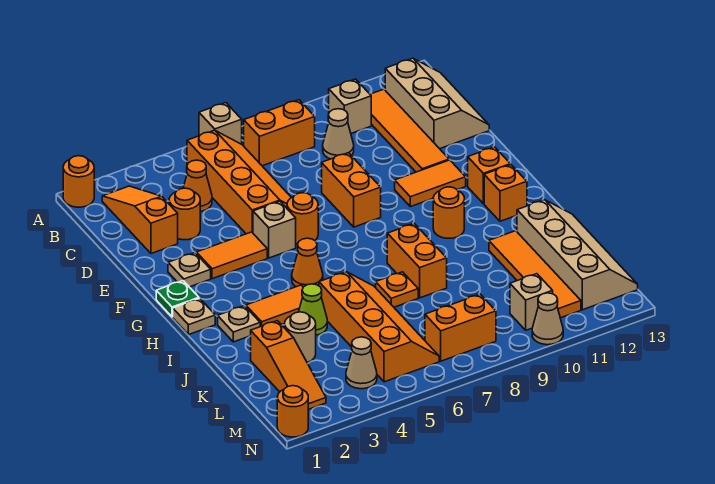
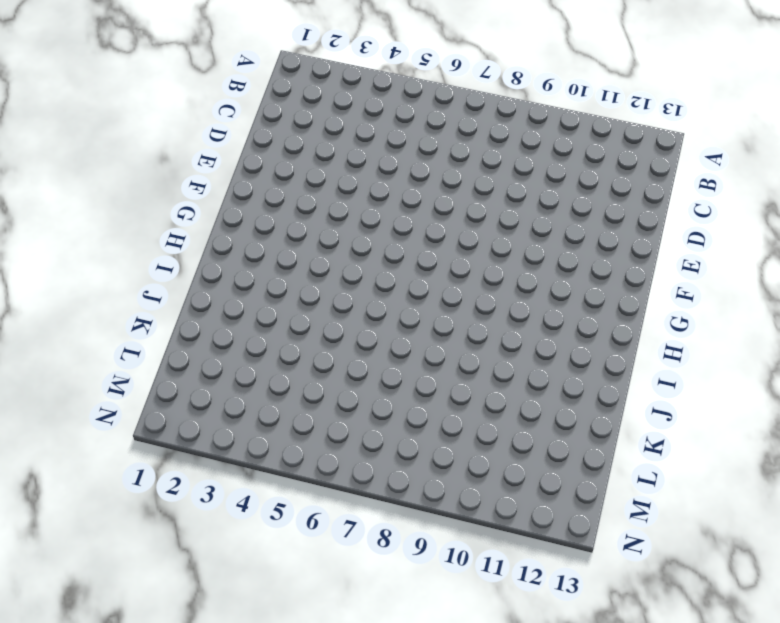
none -> orange 1x1 round brick [63,156,94,207]
none -> tan 1x1 brick [199,103,242,144]
none -> orange 1x3 slope [102,186,178,253]
none -> orange 2x4 slope [187,130,291,234]

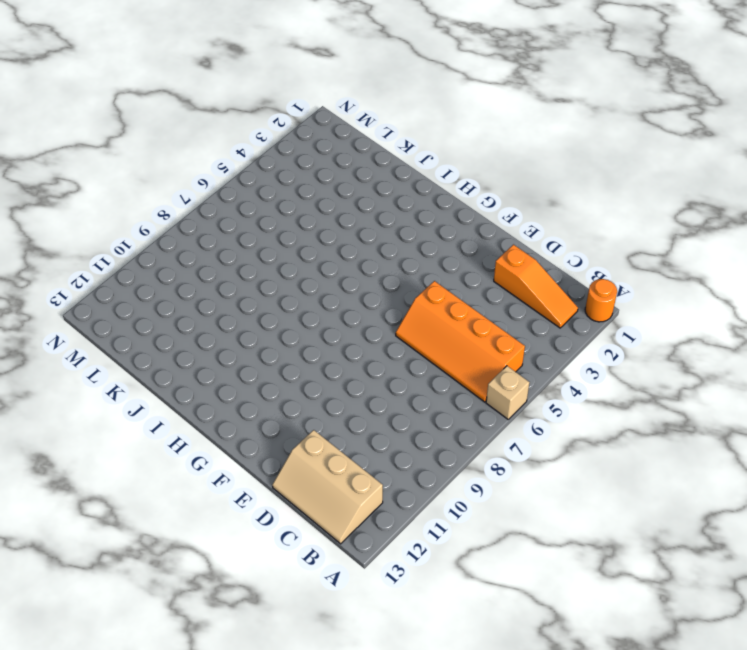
none -> orange 1x2 brick [244,100,315,166]
none -> tan 1x1 brick [329,79,371,133]
none -> orange 1x4 tile [370,89,449,172]
none -> orange 1x1 cone [183,160,212,212]

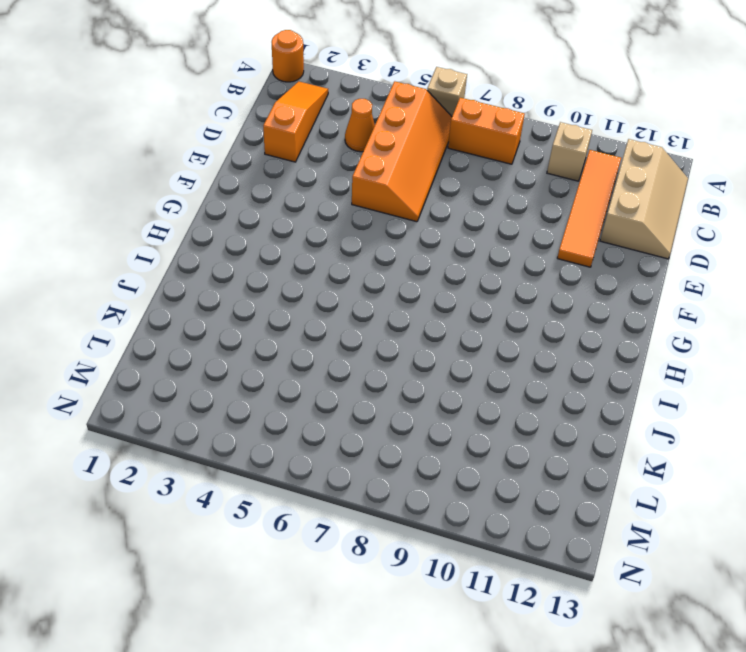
none -> tan 1x1 cone [323,109,354,159]
none -> orange 1x1 round brick [169,188,200,240]
none -> orange 1x2 brick [322,153,381,227]
none -> tan 1x1 plate [168,253,211,287]

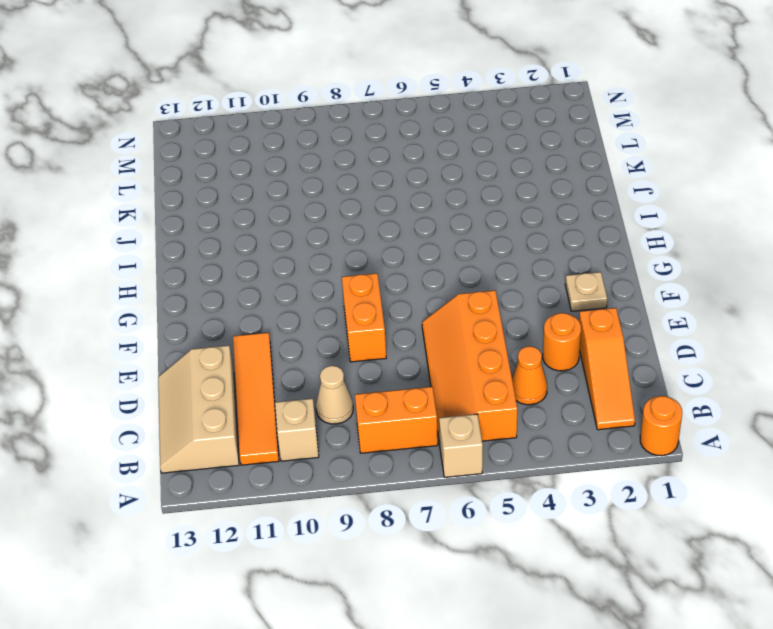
none -> orange 1x2 tile [196,232,267,279]
none -> tan 1x1 brick [253,201,296,258]
none -> orange 1x1 round brick [287,193,318,244]
none -> orange 1x2 tile [395,160,466,207]

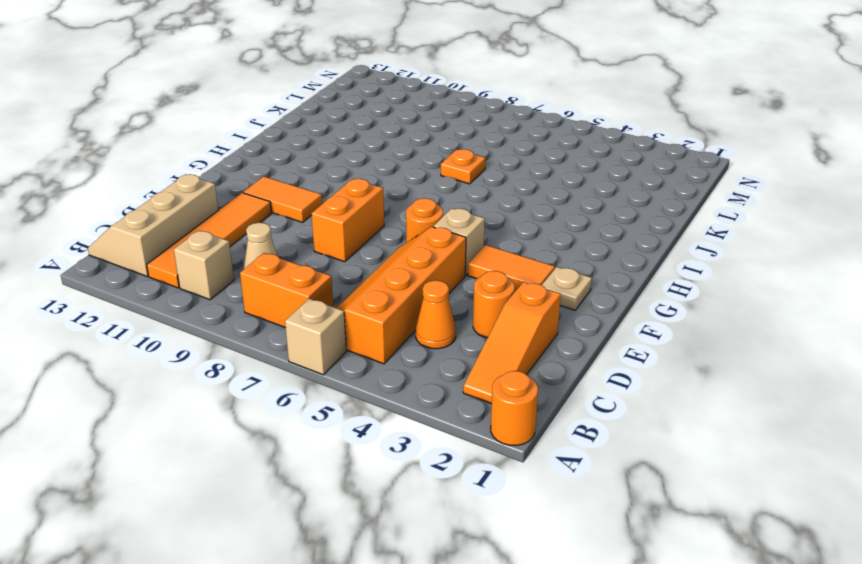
none -> green 1x1 plate [156,281,199,317]
none -> orange 1x1 brick [468,147,510,204]
none -> tan 1x1 plate [173,298,215,335]
none -> orange 1x1 cone [292,238,323,287]

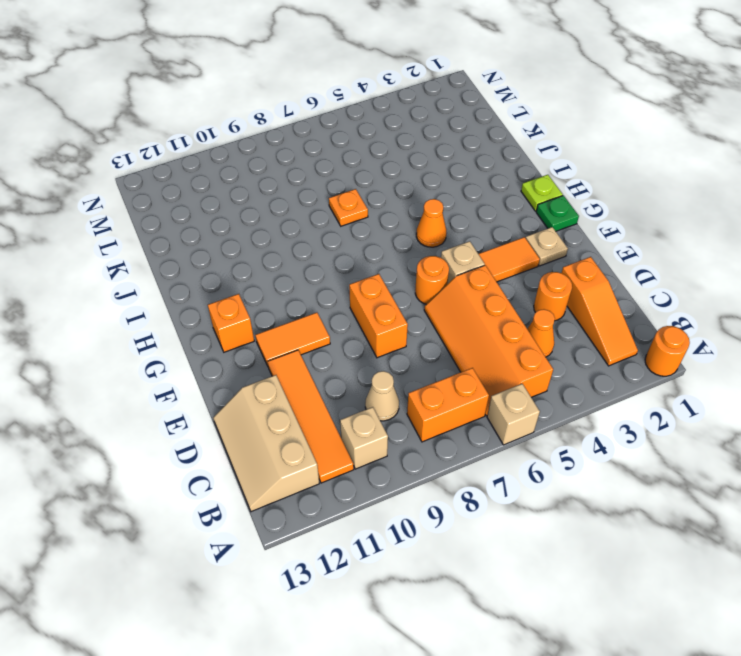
lime 1x1 plate [521,175,563,211] -> tan 1x1 plate [173,298,215,335]
none -> orange 1x1 round brick [433,187,464,238]
none -> orange 1x1 brick [484,165,527,221]
none -> tan 1x1 plate [218,306,260,342]
none -> orange 1x2 tile [246,285,303,327]

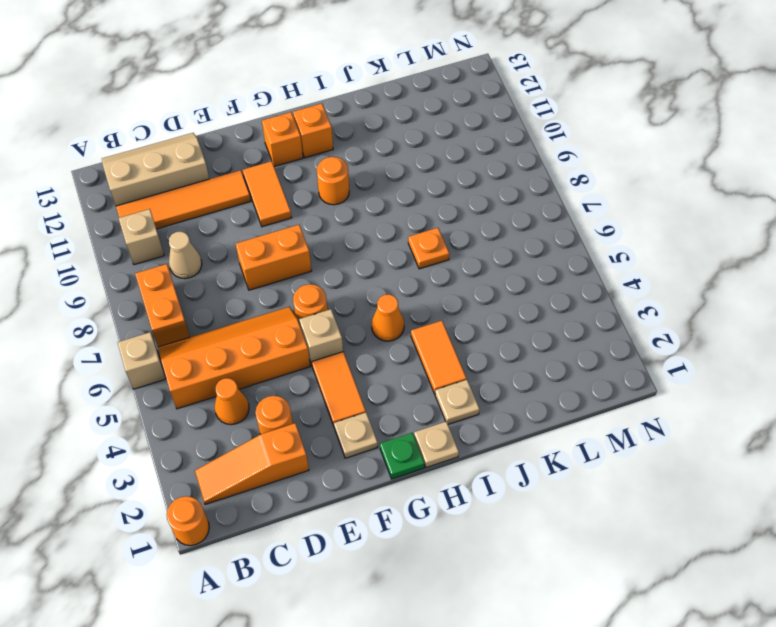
none -> orange 1x2 brick [387,224,447,298]
none -> lime 1x1 cone [299,284,327,335]
none -> orange 2x4 slope [319,272,439,382]
none -> orange 1x4 tile [489,231,581,318]

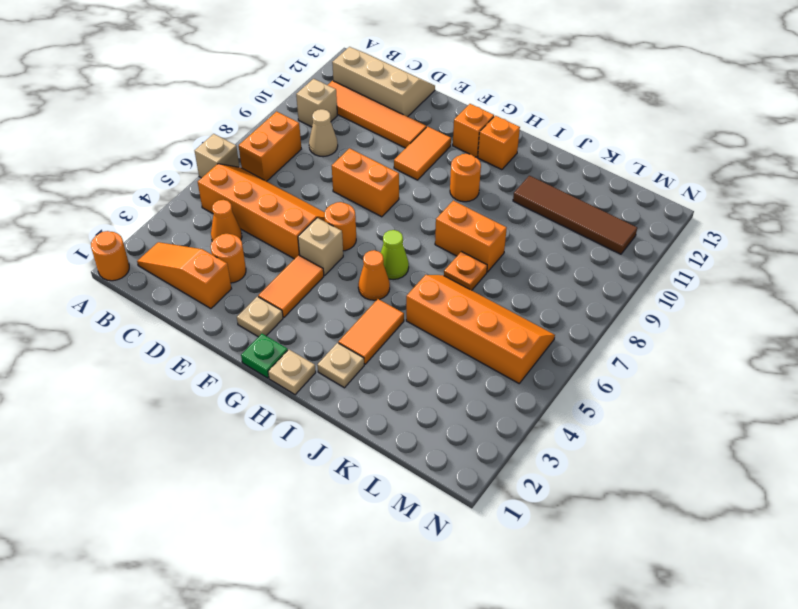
lime 1x1 cone [381,230,409,280] -> lime 1x1 cone moved to [299,284,327,335]
brown 1x4 tile [513,176,637,254] -> orange 1x4 tile [489,231,581,318]
none -> tan 2x4 slope [517,200,638,310]
none -> orange 1x3 slope [251,321,326,409]
none -> tan 1x1 round brick [285,312,316,362]
none -> tan 1x1 cone [346,337,377,389]

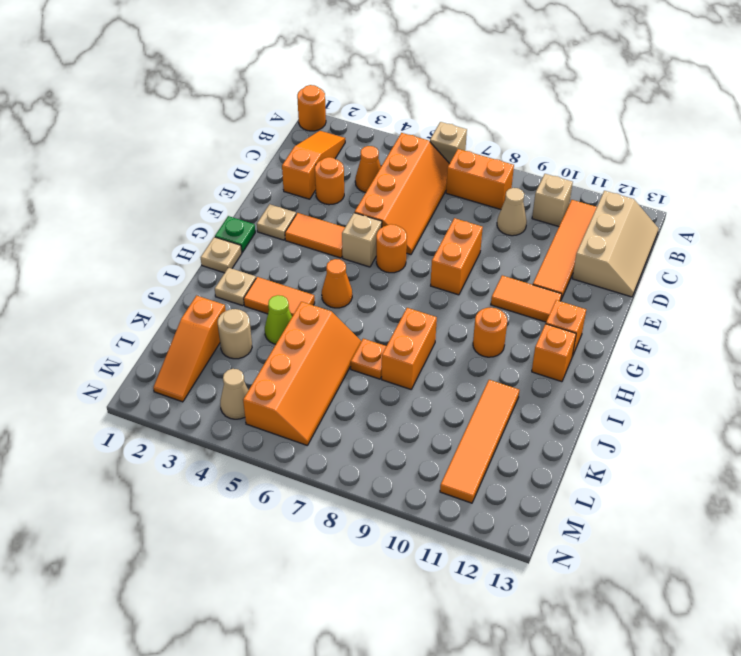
none -> tan 2x4 slope [517,200,638,310]
none -> orange 1x2 brick [425,294,496,361]
none -> tan 1x1 brick [510,274,553,330]
none -> orange 1x1 round brick [277,386,308,437]

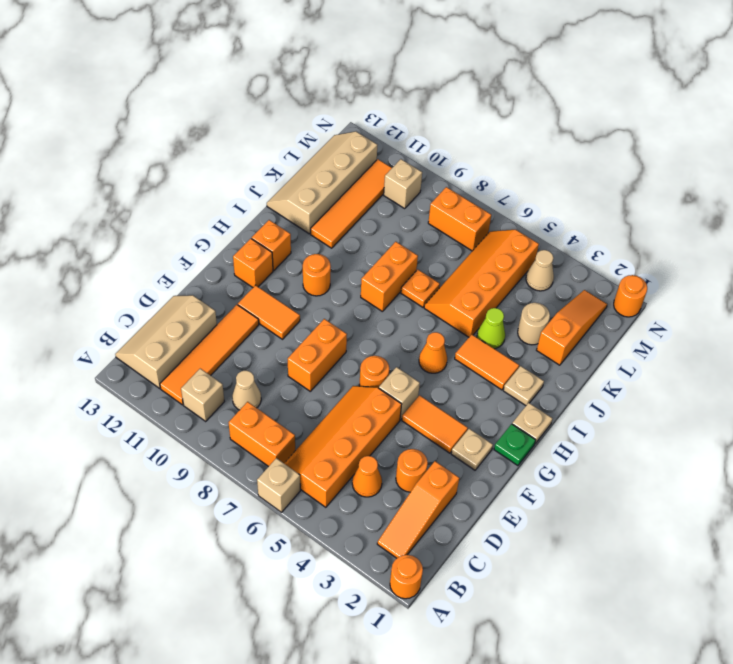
none -> tan 1x1 cone [532,293,563,345]

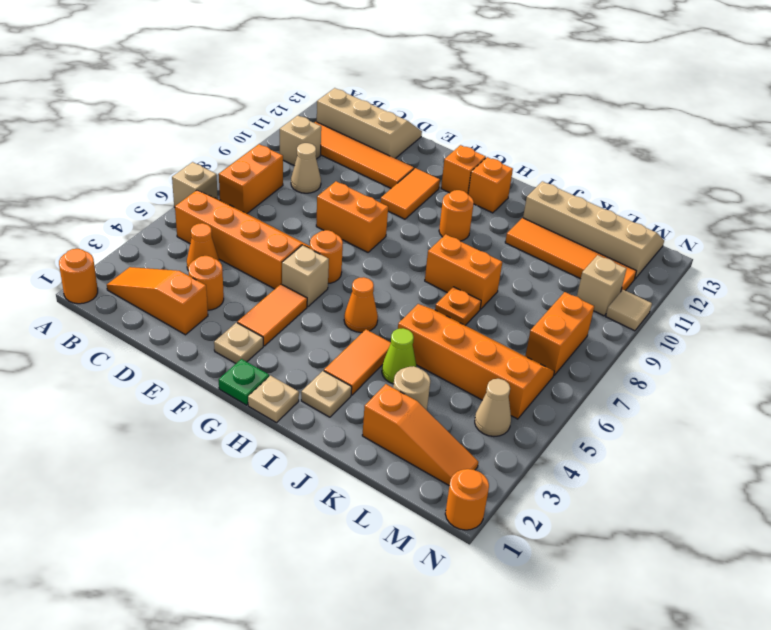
tan 1x1 tile [606,290,652,331] -> tan 1x1 cone [532,293,563,345]

